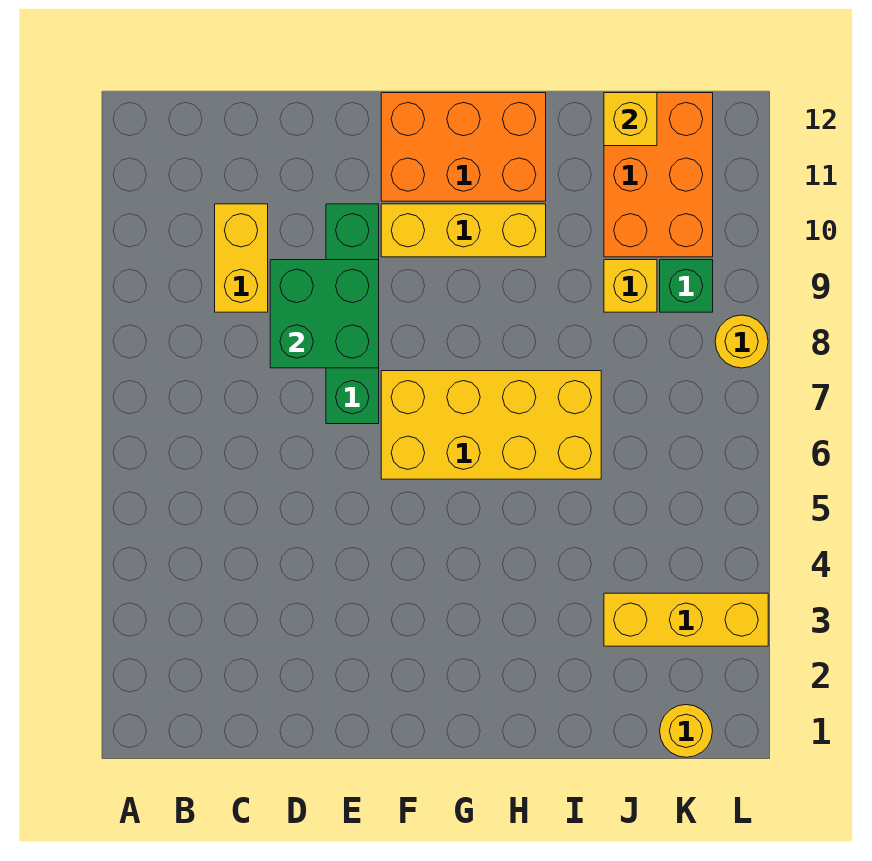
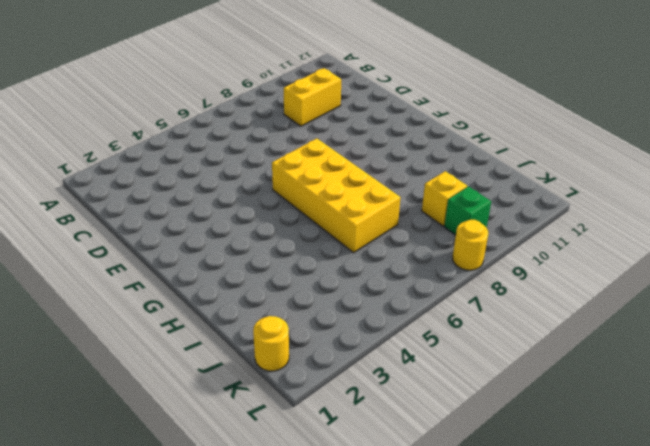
none -> green 1x4 brick [326,204,379,424]
none -> yellow 1x3 brick [381,204,546,257]
none -> orange 2x3 brick [381,93,546,201]

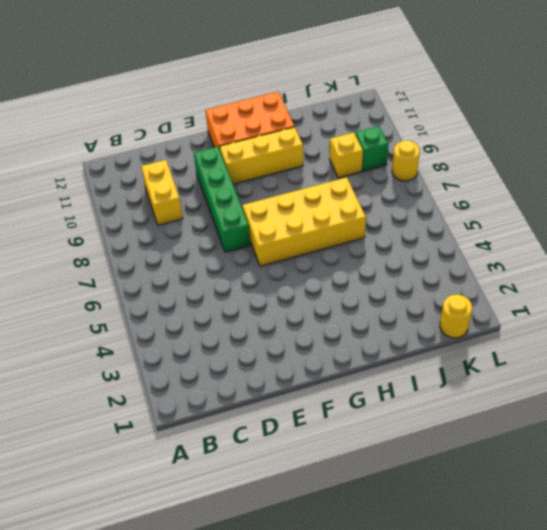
none -> yellow 1x3 brick [604,593,768,646]
none -> orange 2x3 brick [604,93,713,257]
none -> green 2x2 brick [270,260,379,368]

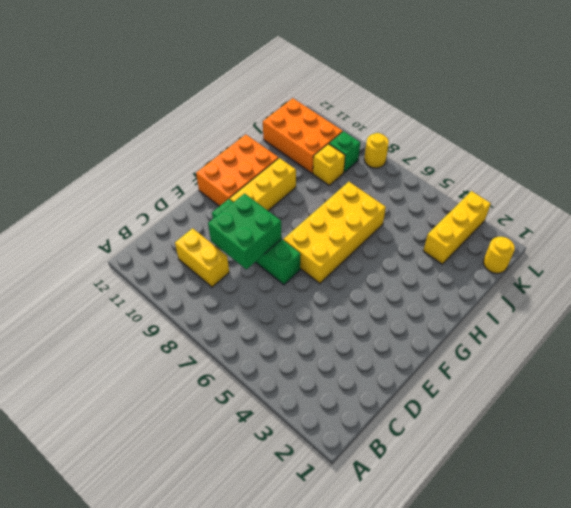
none -> yellow 1x1 brick [604,93,657,146]

